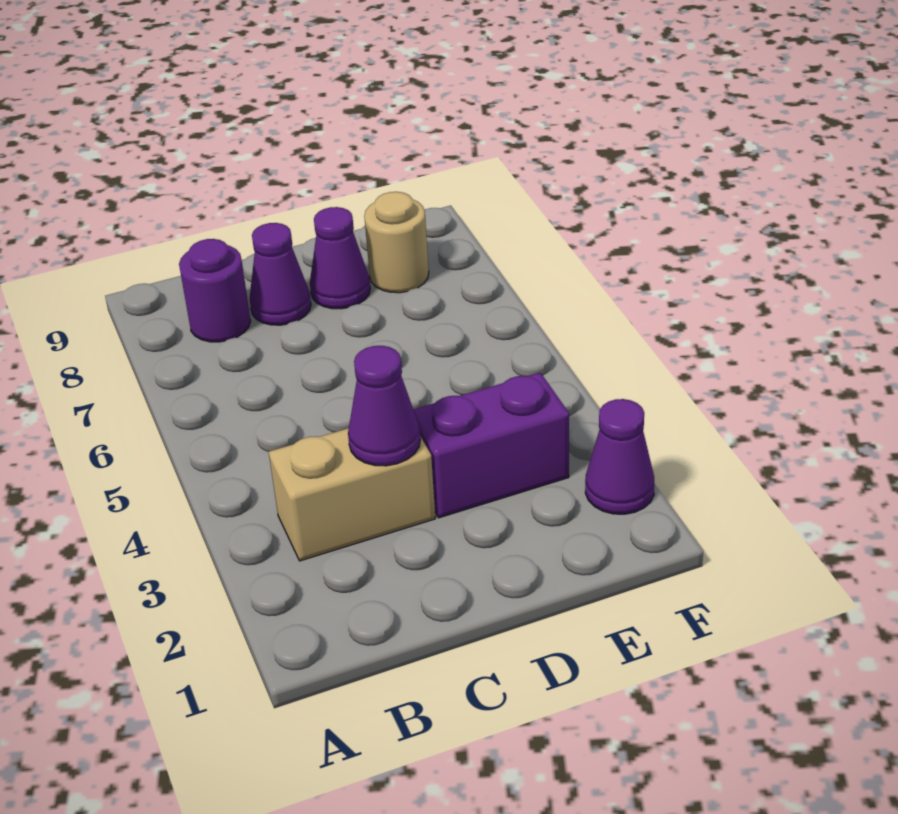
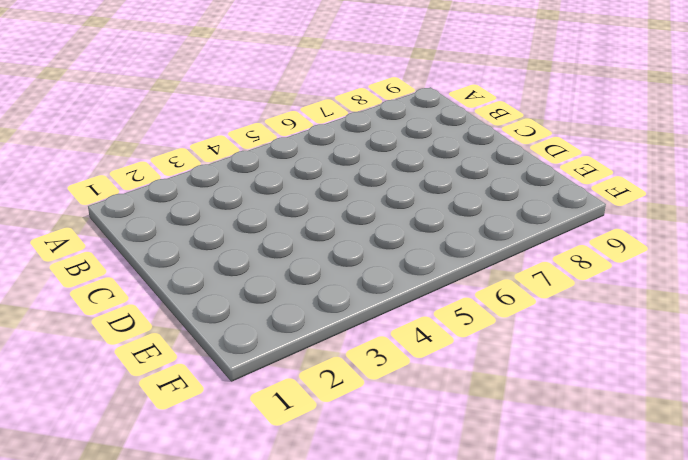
none -> tan 1x2 brick [269,428,435,561]
none -> purple 1x1 round brick [179,239,251,342]

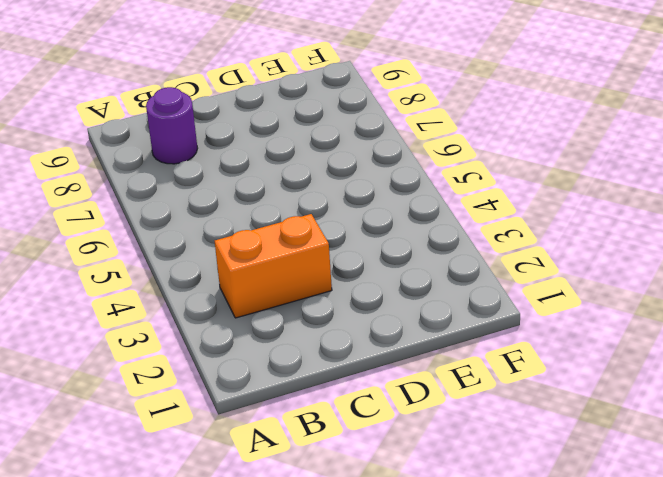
orange 1x2 brick [215,214,332,318] -> tan 1x2 brick [269,428,435,561]
none -> purple 1x1 cone [250,223,311,325]
none -> purple 1x2 brick [413,373,569,518]

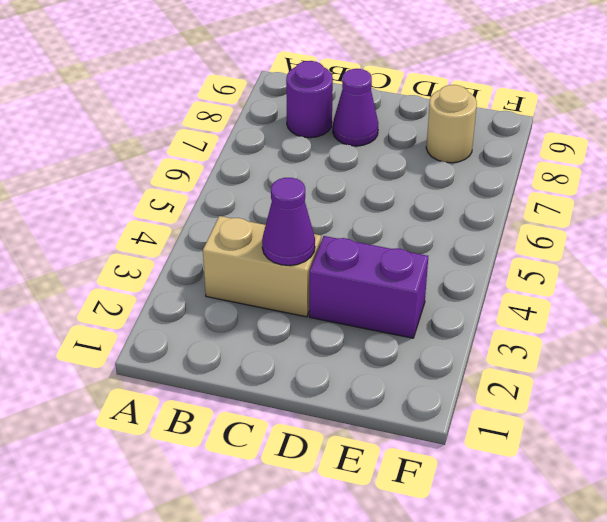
none -> purple 1x1 cone [310,207,370,309]
none -> purple 1x1 cone [585,399,654,514]

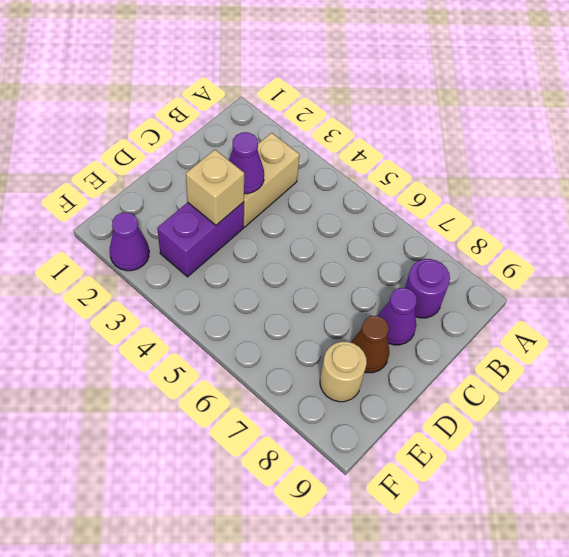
tan 1x1 brick [186,150,244,225] -> none
brown 1x1 cone [351,316,389,373] -> purple 1x1 cone [310,207,370,309]

